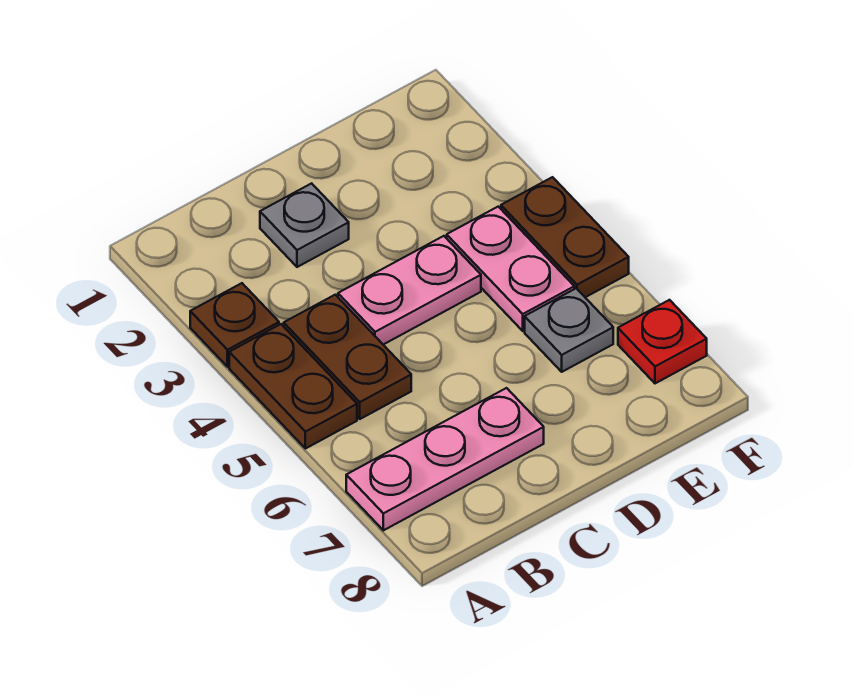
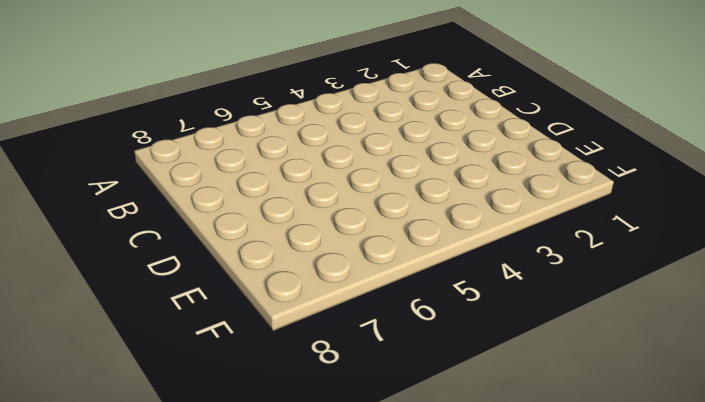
none -> brown 1x1 plate [190,283,279,367]
none -> brown 1x2 plate [229,324,357,449]

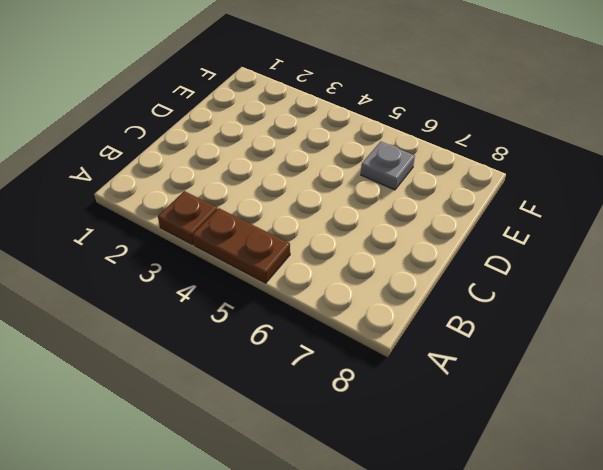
none -> pink 1x3 plate [346,388,544,530]
none -> brown 1x2 plate [284,295,411,419]

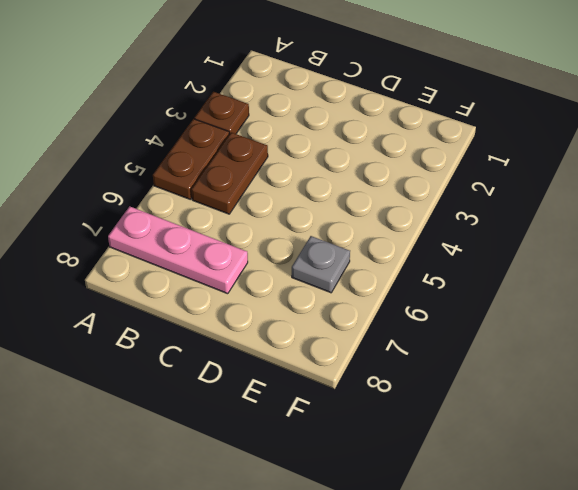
none -> grey 1x1 plate [260,183,349,267]
none -> pink 1x2 plate [338,236,481,345]

